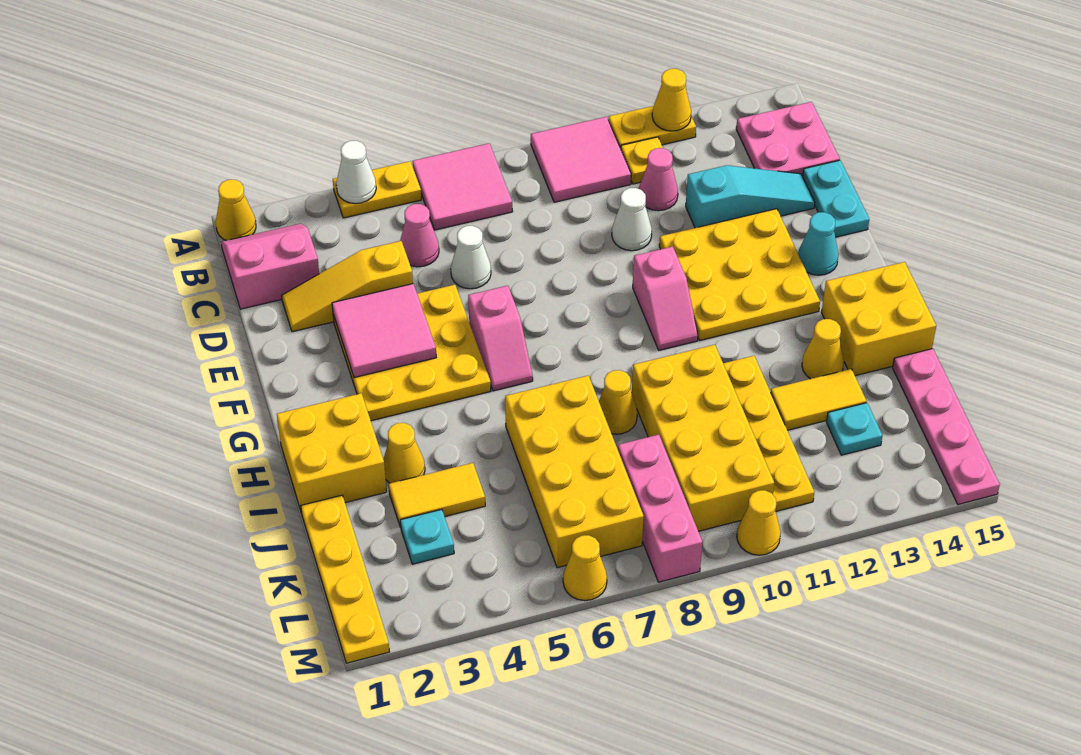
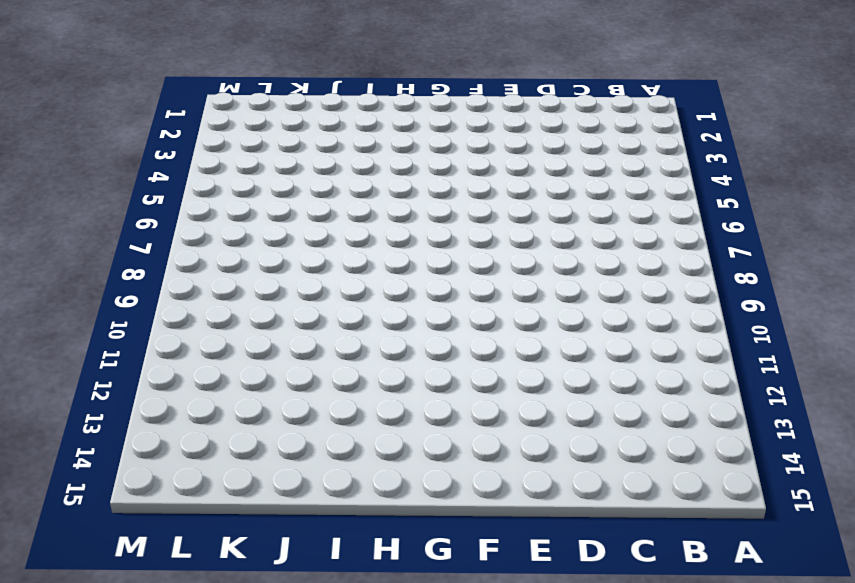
none -> yellow 1x1 cone [216,180,256,240]
none -> yellow 1x2 plate [333,161,421,218]
none -> pink 2x2 tile [413,143,513,230]
none -> pink 2x2 tile [531,117,631,202]

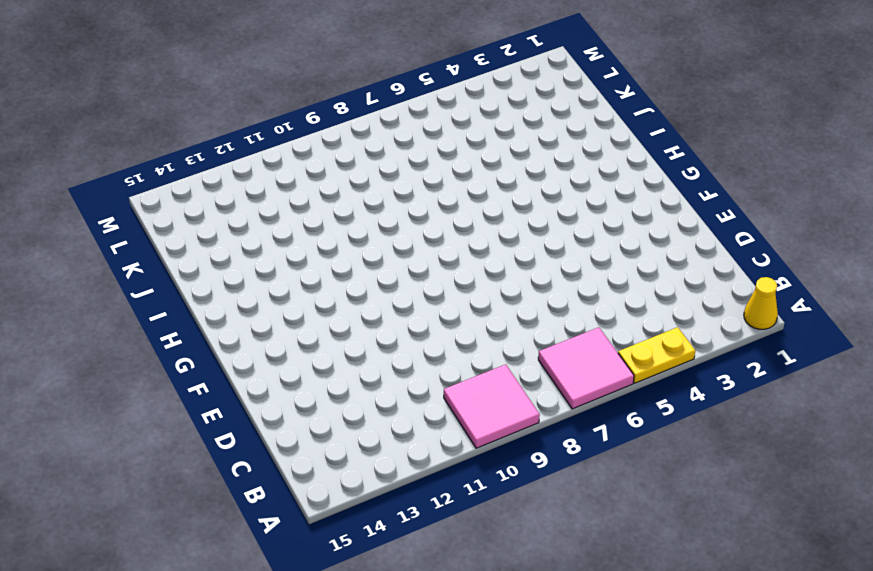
none -> yellow 1x2 plate [608,106,696,149]
none -> pink 2x2 slope [221,224,319,309]
none -> yellow 1x1 plate [621,137,663,184]
none -> pink 2x2 plate [736,102,840,176]

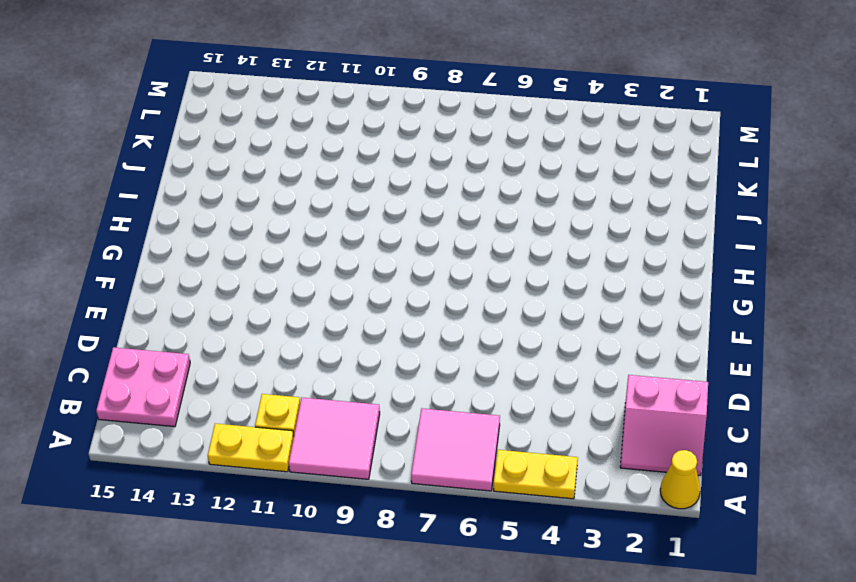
none -> pink 1x1 cone [400,204,439,267]
none -> pink 1x1 cone [639,148,678,211]
none -> yellow 1x3 slope [282,241,413,332]
none -> white 1x1 cone [451,226,491,289]

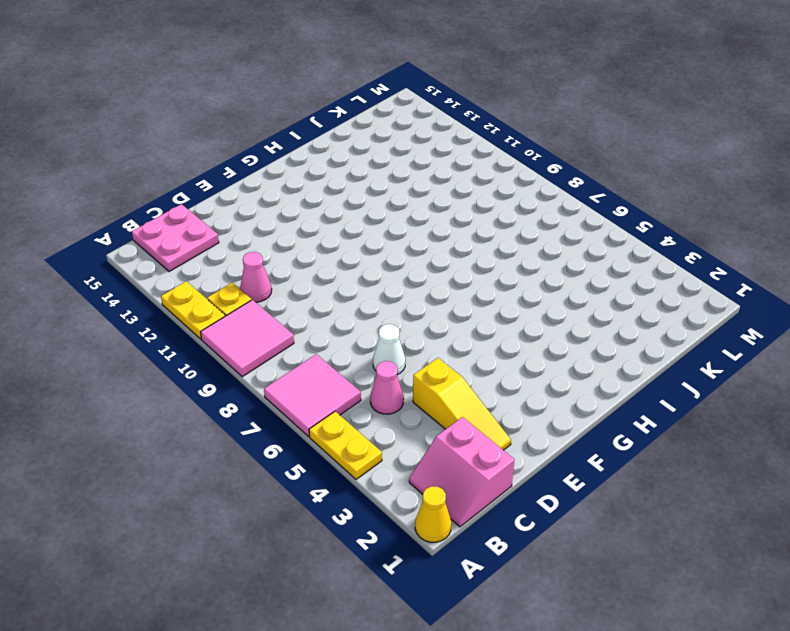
none -> white 1x1 cone [612,188,652,251]
none -> cyan 1x3 slope [686,165,815,228]
none -> cyan 1x2 plate [803,160,869,237]
none -> yellow 3x3 plate [333,285,491,421]

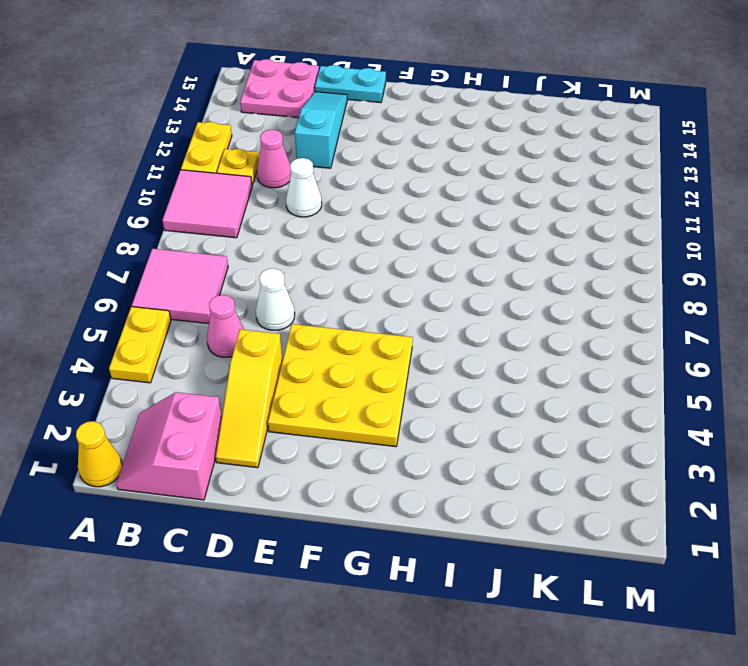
none -> yellow 3x3 plate [659,209,820,340]
none -> pink 1x2 slope [468,286,533,391]
none -> pink 1x2 slope [633,247,698,350]
none -> cyan 1x1 cone [798,212,839,275]

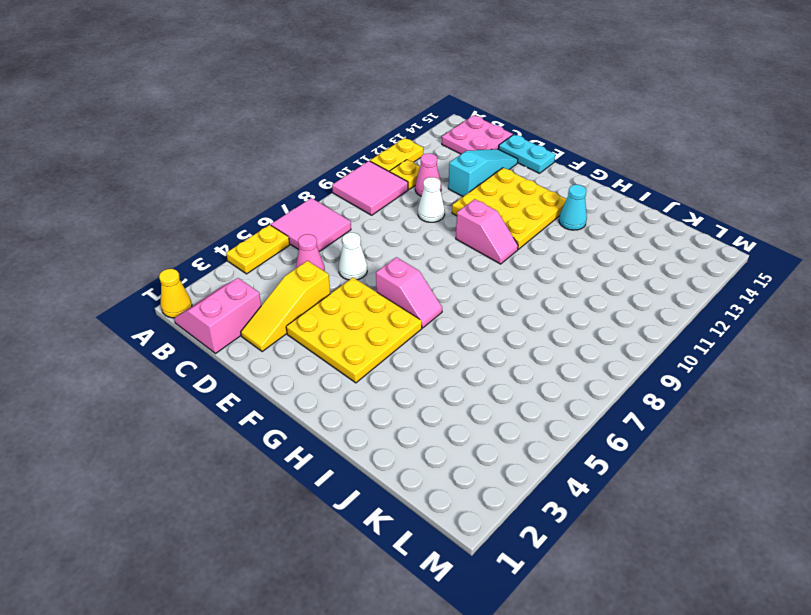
cyan 1x1 cone [559,185,587,230] -> cyan 1x1 cone moved to [798,212,839,275]
none -> yellow 2x2 brick [277,393,387,513]
none -> yellow 2x2 brick [821,262,936,376]
none -> yellow 1x1 cone [383,423,425,483]
none -> yellow 2x4 brick [505,376,644,568]

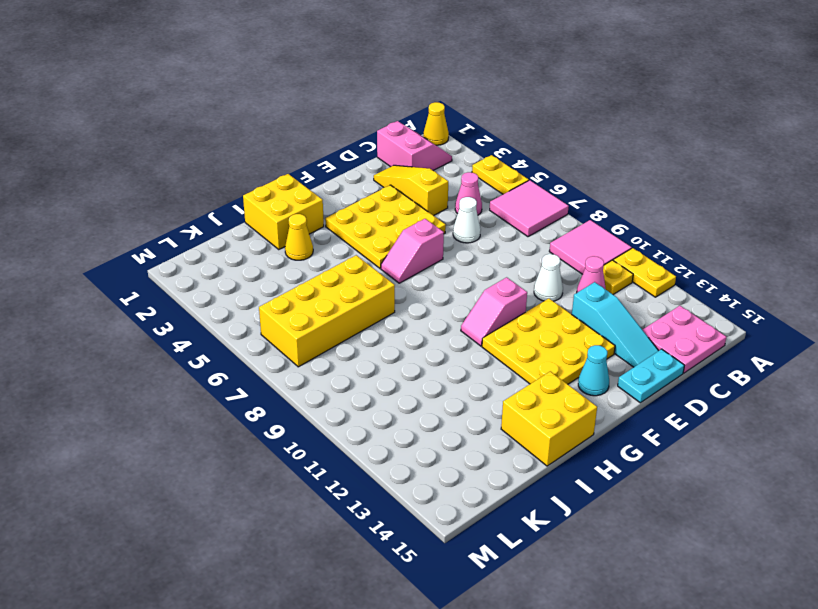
none -> yellow 1x1 cone [599,370,637,434]
none -> yellow 2x4 brick [632,345,774,531]
none -> yellow 1x4 plate [723,356,814,511]
none -> yellow 1x1 cone [802,319,844,379]

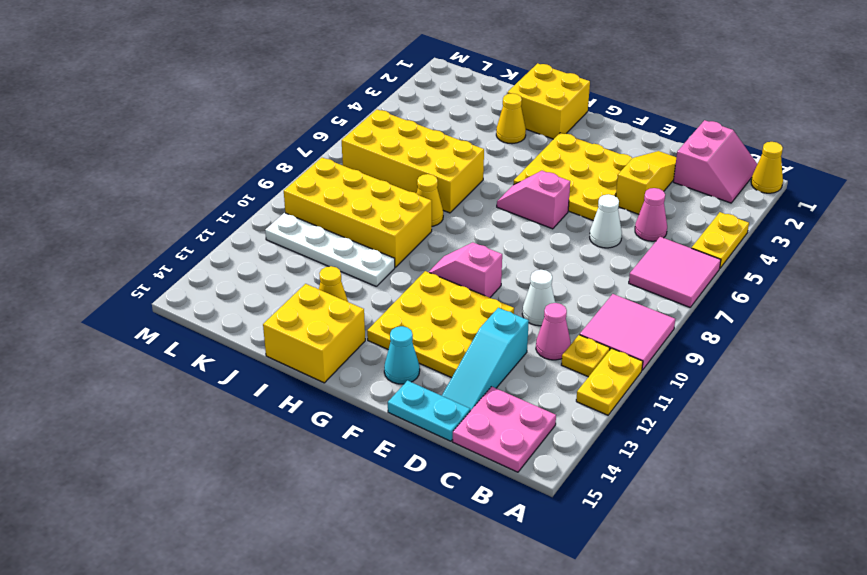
white 1x4 plate [265,213,395,287] -> yellow 1x4 plate [723,356,814,511]
none -> yellow 1x4 plate [301,495,389,663]
none -> yellow 1x2 tile [389,463,485,527]
none -> yellow 1x2 tile [771,369,866,430]
none -> pink 1x4 plate [893,349,1000,504]

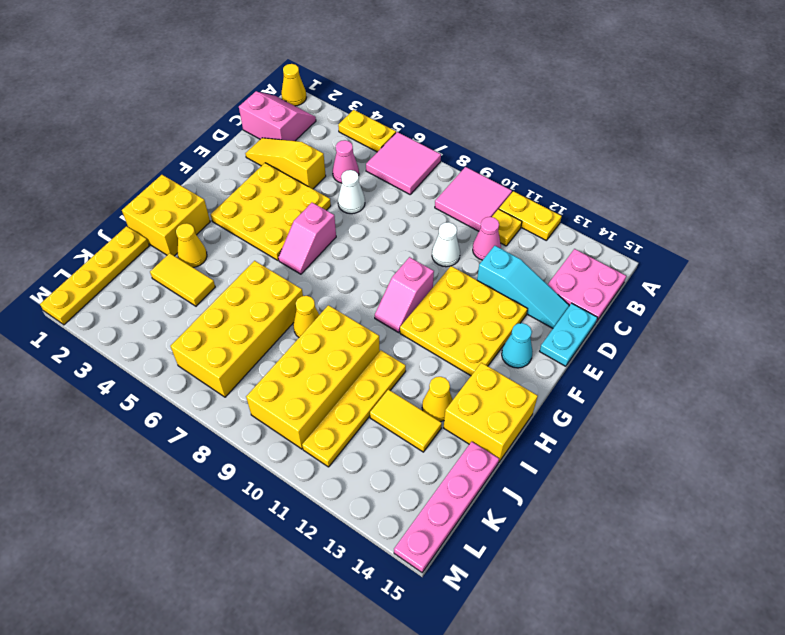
none -> cyan 1x1 plate [400,509,454,564]
none -> pink 1x3 brick [618,435,703,582]
none -> cyan 1x1 plate [826,403,883,455]
none -> yellow 1x1 cone [563,535,607,601]

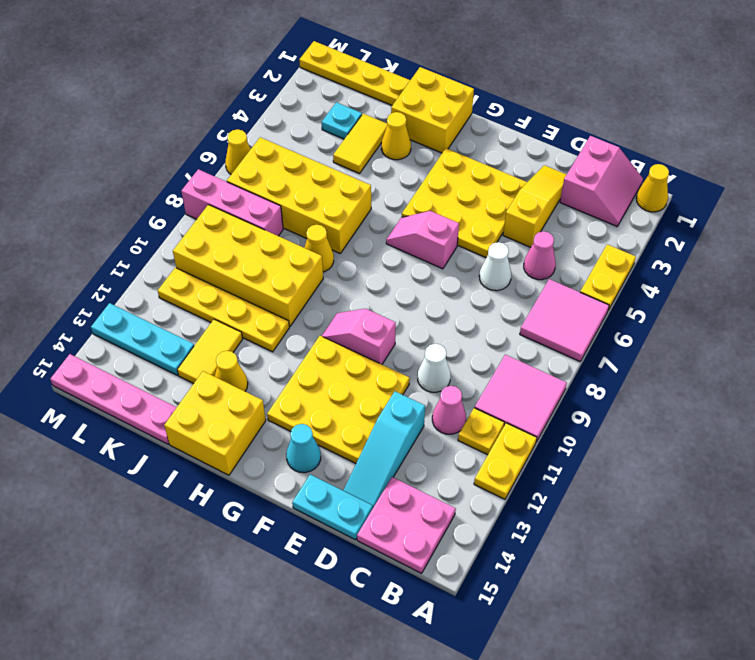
cyan 1x3 plate [91,303,194,375] -> cyan 1x1 plate [826,403,883,455]
none -> yellow 1x1 cone [737,490,781,555]
none -> white 1x1 cone [336,141,376,204]
none -> yellow 1x1 cone [652,69,691,131]
none -> pink 2x2 tile [332,284,436,378]

